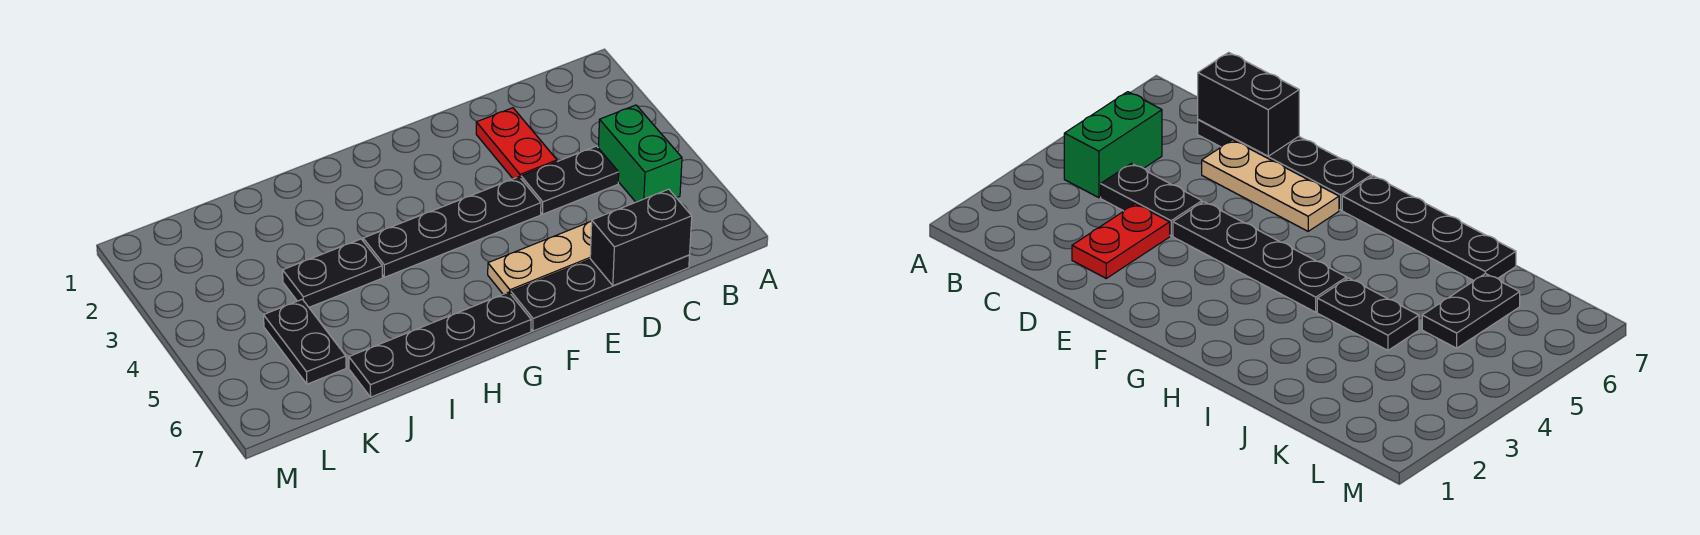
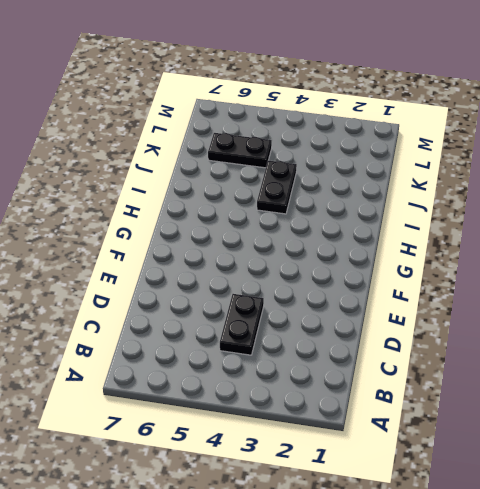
none -> green 1x2 brick [598,105,682,202]
none -> black 1x4 plate [511,255,690,331]

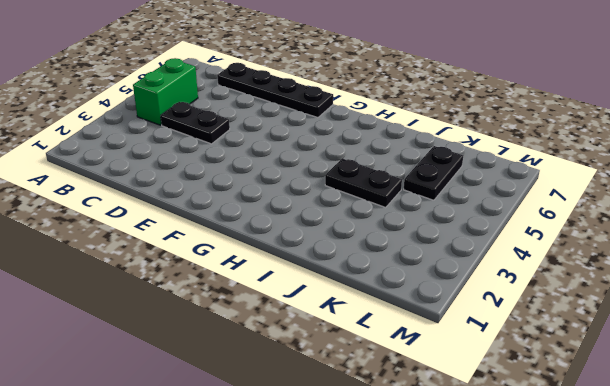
none -> red 1x2 plate [476,108,557,179]
none -> tan 1x3 plate [488,221,592,294]

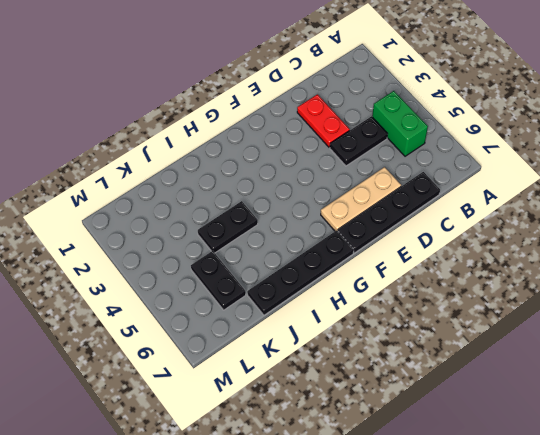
none -> black 1x4 plate [363,177,541,277]
none -> black 1x2 brick [590,189,692,286]

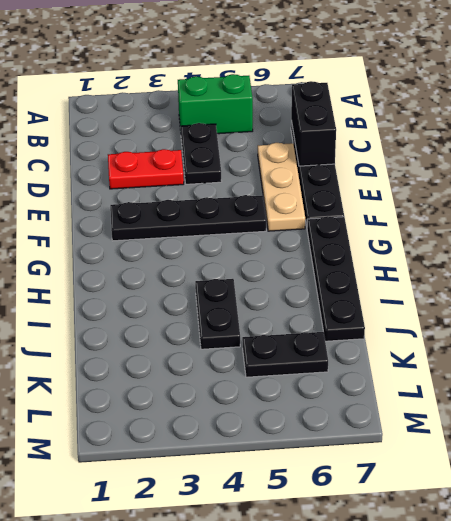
black 1x4 plate [110,195,266,241] -> black 1x4 plate turned to [363,177,541,277]

